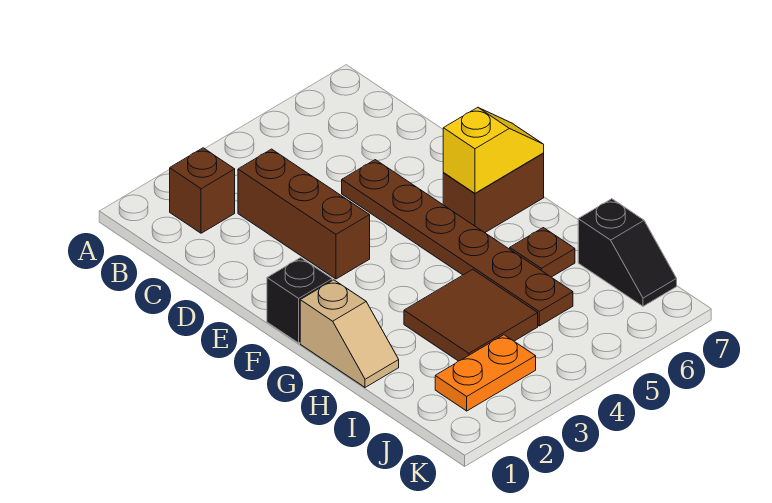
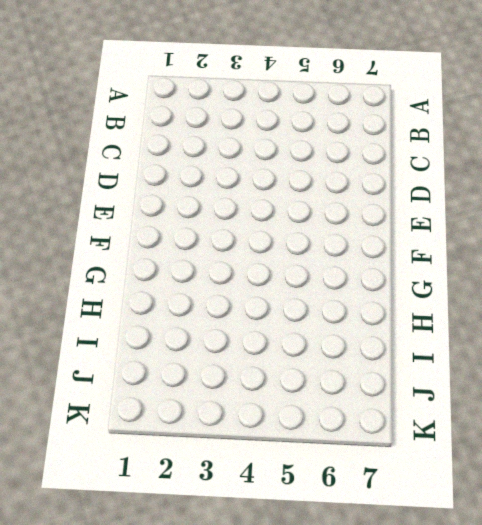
none -> brown 1x1 brick [170,148,235,233]
none -> brown 1x3 brick [238,149,370,279]

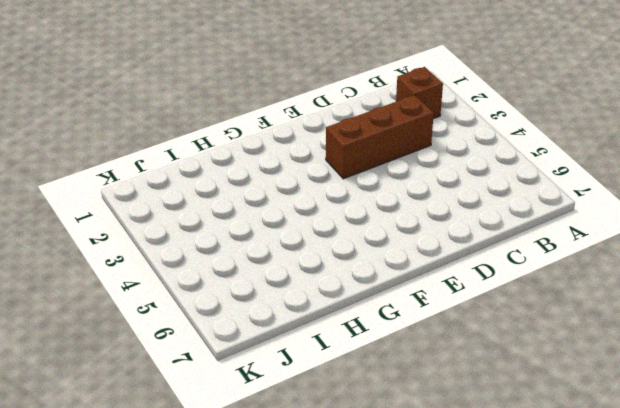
none -> brown 1x6 plate [342,160,573,326]
none -> black 1x1 brick [267,258,332,343]

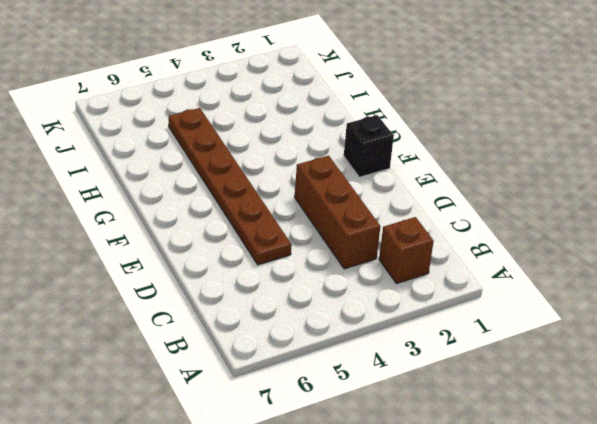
none -> brown 1x2 brick [443,153,544,233]
none -> tan 1x2 slope [300,280,399,387]

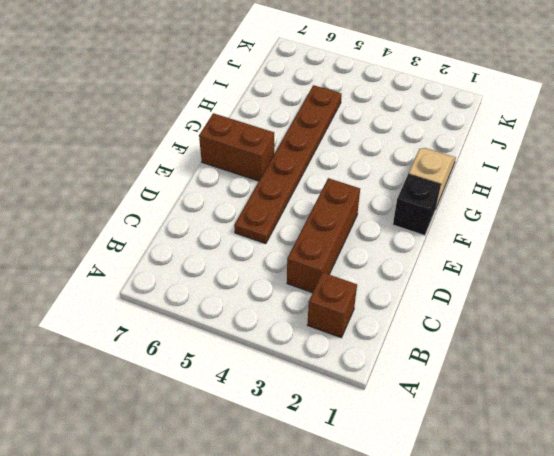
none -> brown 2x2 tile [404,269,538,361]
none -> brown 1x1 plate [510,228,575,277]

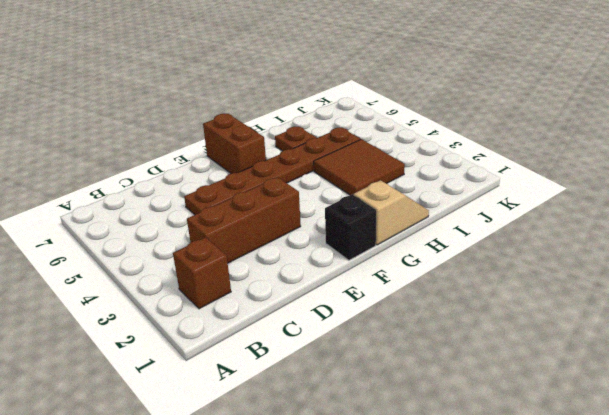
none -> black 1x2 slope [578,199,677,306]
none -> orange 1x2 plate [435,335,536,411]

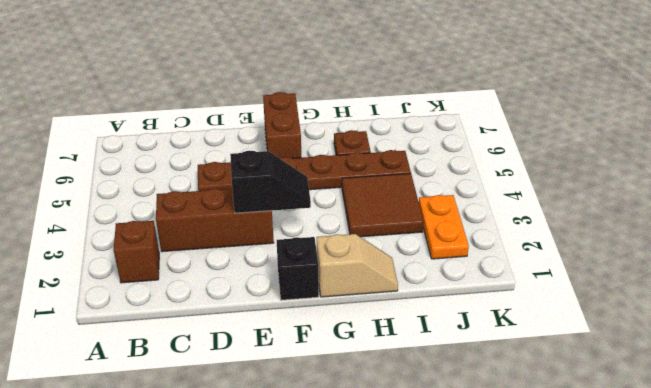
black 1x2 slope [230,151,311,213] -> black 1x2 slope moved to [578,199,677,306]
none -> yellow 1x2 slope [443,107,544,193]

